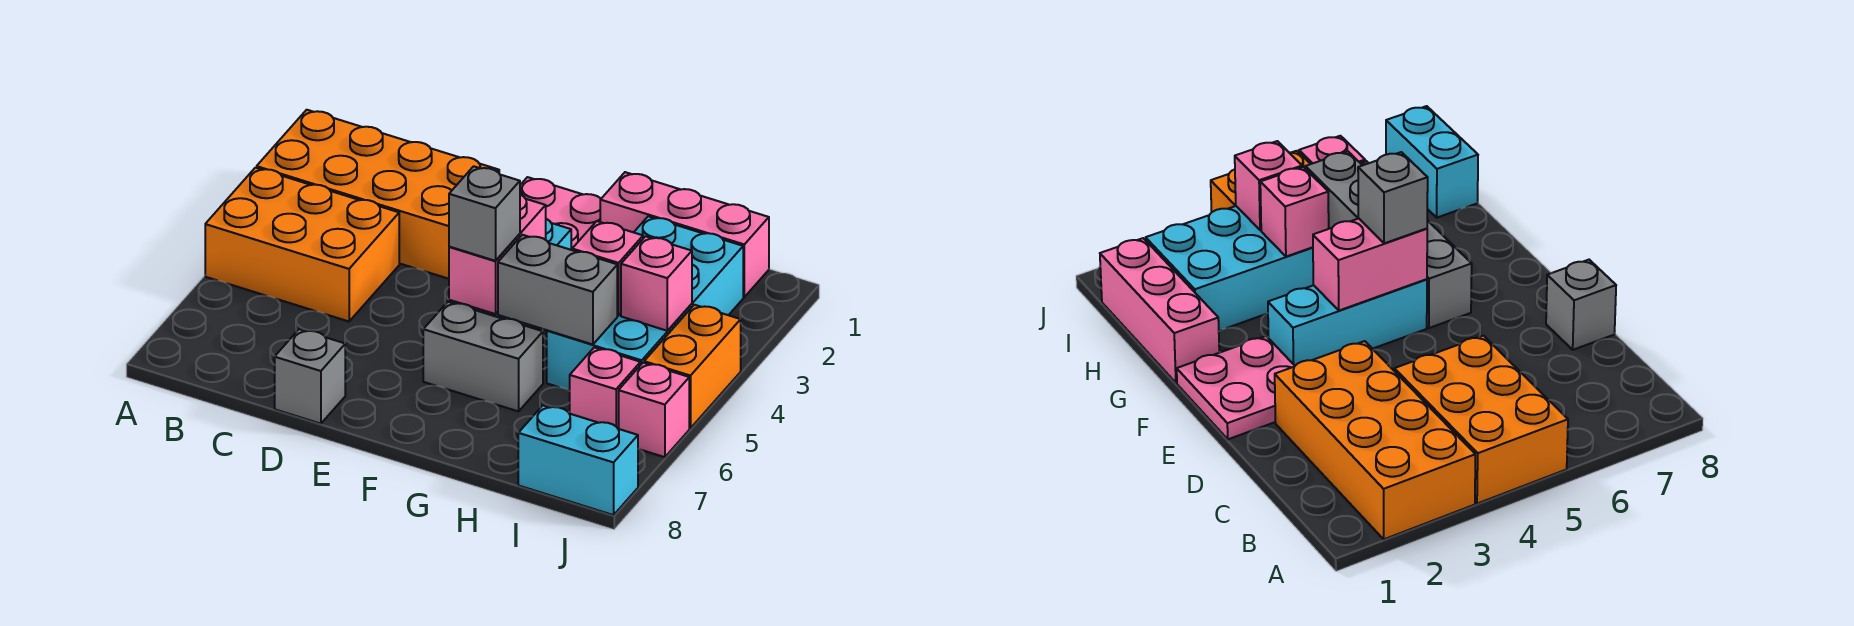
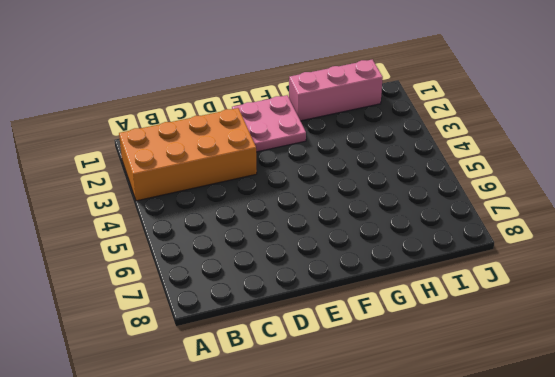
none -> orange 2x3 brick [205,168,399,321]
none -> grey 1x1 brick [275,329,345,424]
none -> cyan 1x3 brick [1268,279,1427,366]

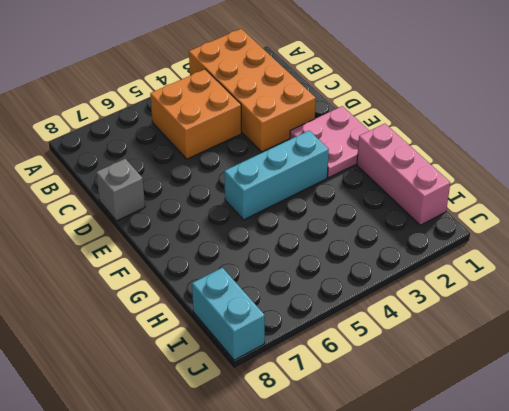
orange 2x2 brick [150,69,241,159] -> orange 2x3 brick [205,168,399,321]
none -> grey 1x2 brick [423,302,543,411]
none -> cyan 2x4 brick [547,216,743,391]
none -> pink 1x1 brick [570,347,641,429]

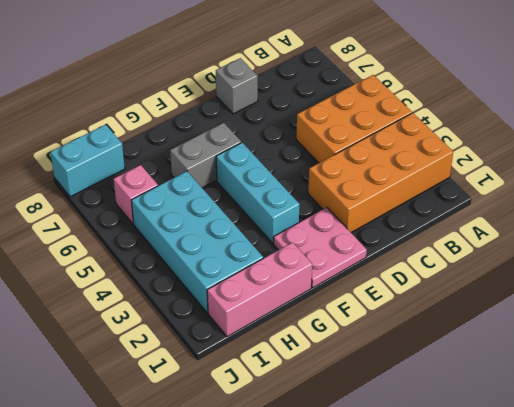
none -> orange 1x2 brick [644,305,741,428]
none -> pink 1x1 brick [619,363,689,457]
none -> pink 1x2 brick [449,194,546,314]

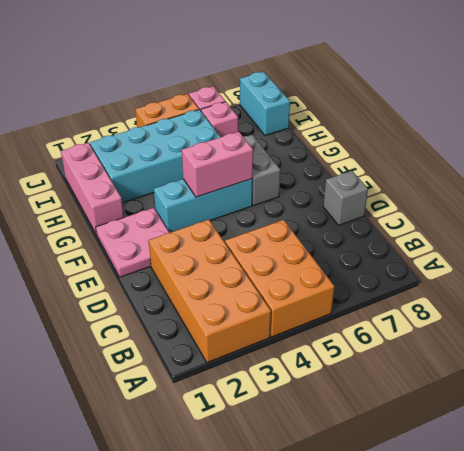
none -> grey 1x2 brick [498,235,617,344]
none -> pink 1x1 brick [572,221,643,316]
none -> pink 1x1 brick [621,236,692,331]

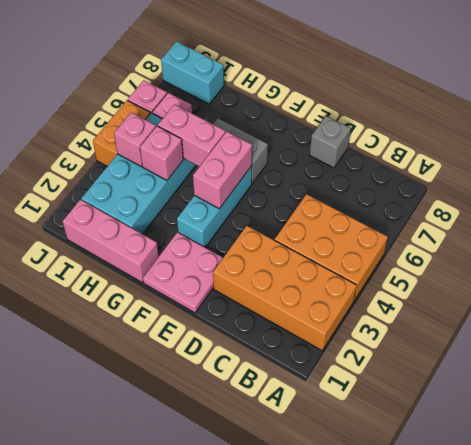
pink 1x2 brick [158,104,225,167] -> grey 1x2 brick [498,235,617,344]
none -> grey 1x1 brick [449,166,520,261]

